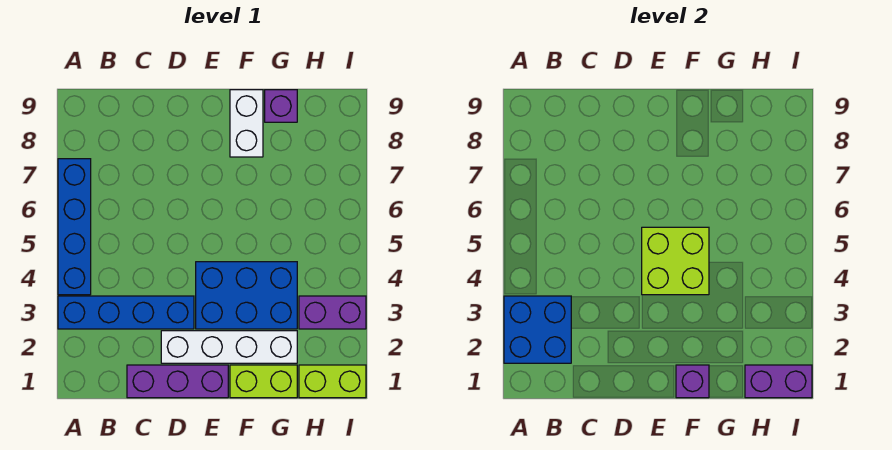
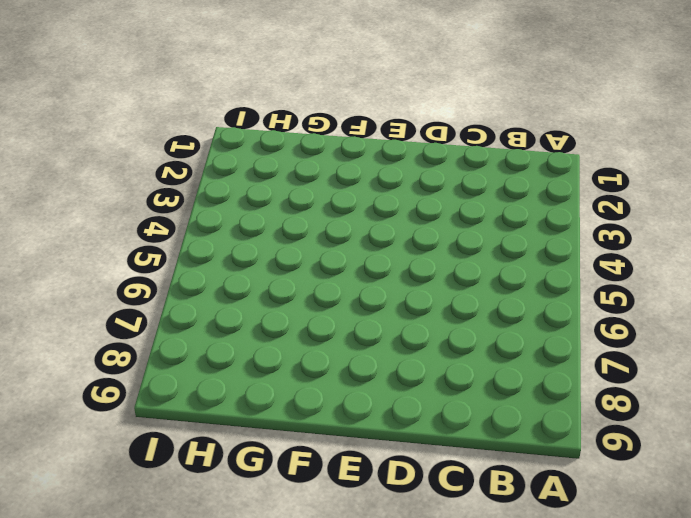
none -> blue 1x4 brick [58,296,194,329]
none -> blue 1x4 brick [58,159,91,295]
none -> purple 1x3 brick [127,365,228,398]

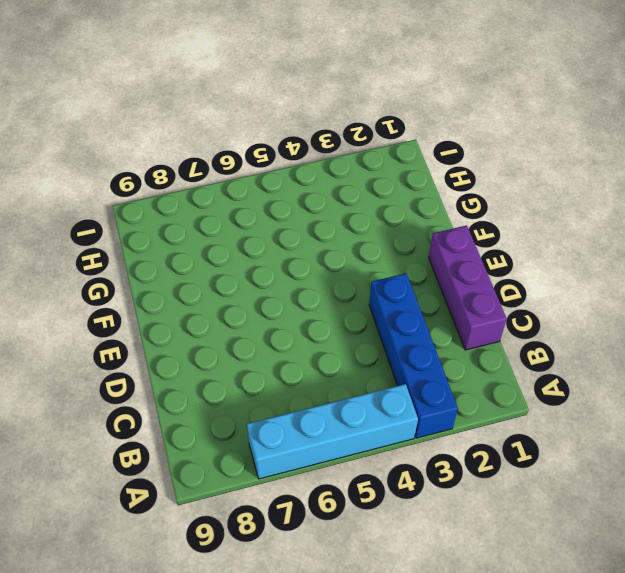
cyan 1x4 brick [247,384,418,479] -> blue 1x4 brick [58,159,91,295]
none -> white 1x4 brick [161,331,297,363]
none -> blue 2x3 brick [196,262,297,329]
none -> lime 1x2 brick [230,365,297,398]

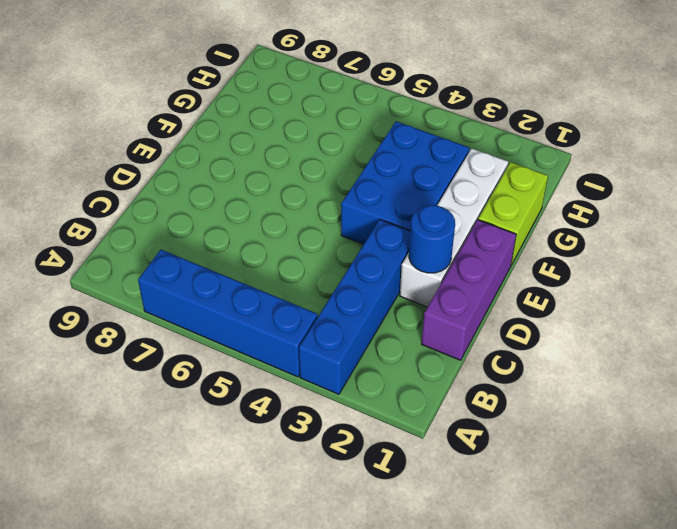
blue 1x1 round brick [409,205,455,273] -> none
none -> white 1x2 brick [230,90,263,157]
none -> purple 1x1 brick [265,90,297,122]
none -> lime 1x2 brick [299,365,366,398]

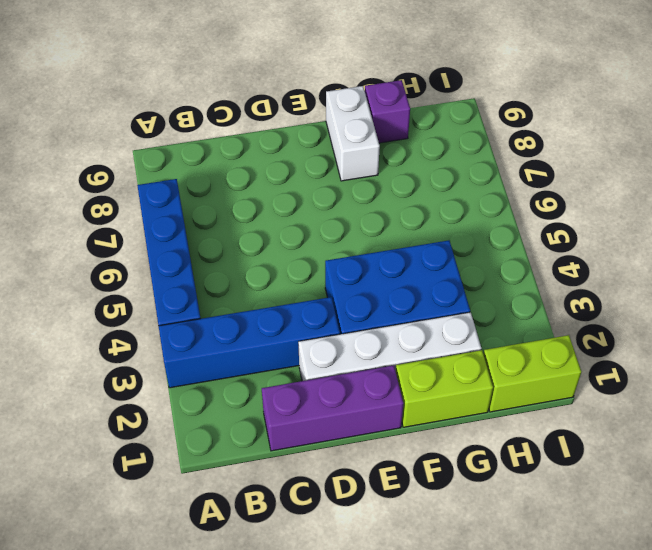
none -> purple 1x2 brick [299,296,366,329]
none -> blue 2x2 brick [504,296,571,363]
none -> lime 2x2 brick [642,227,709,295]

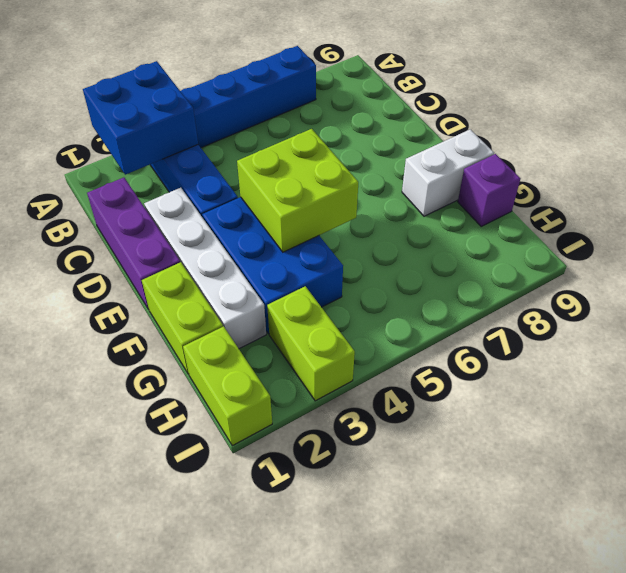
lime 1x2 brick [267,286,355,401] -> purple 1x2 brick [299,296,366,329]
none -> purple 1x1 brick [676,365,709,398]
none -> purple 1x2 brick [745,365,812,398]

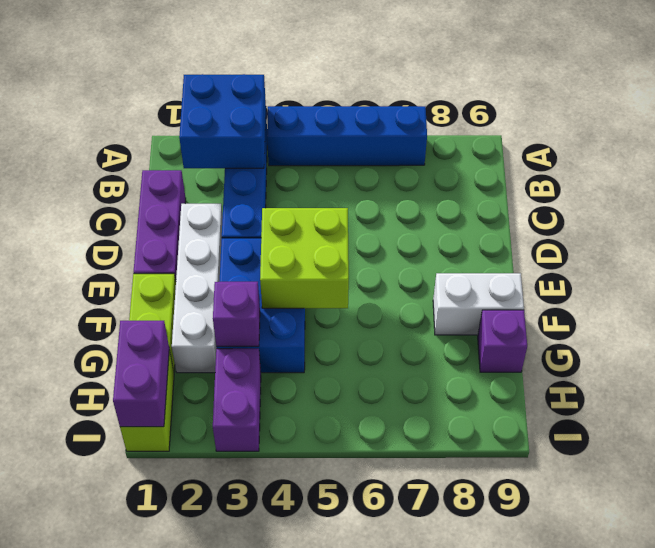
purple 1x1 brick [213,282,260,346] -> purple 1x1 brick moved to [676,365,709,398]

